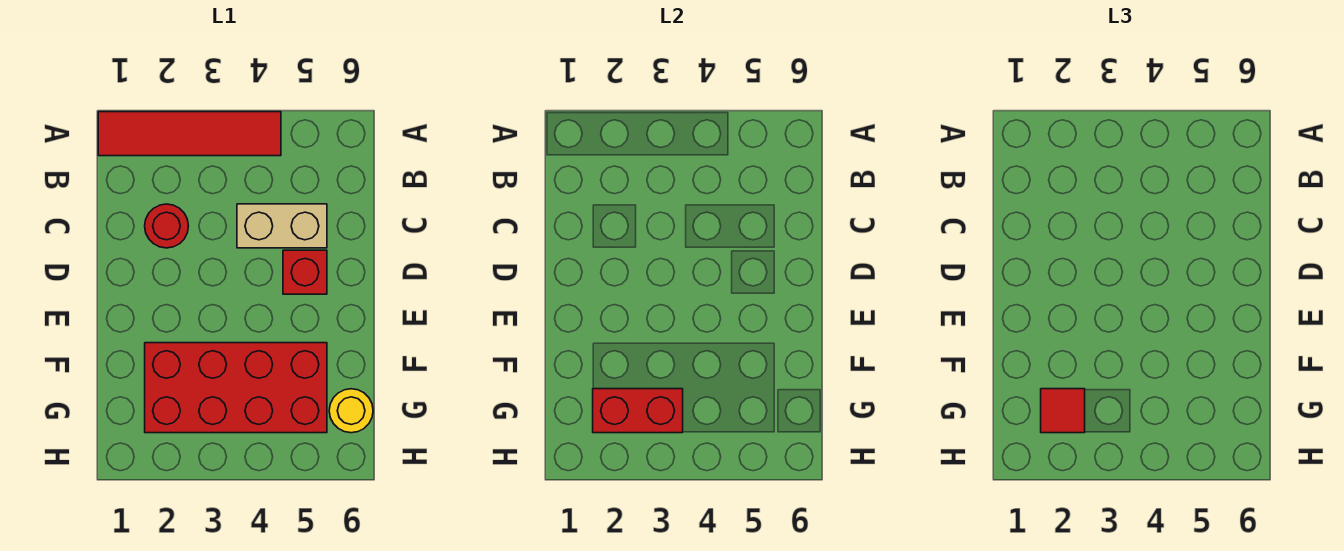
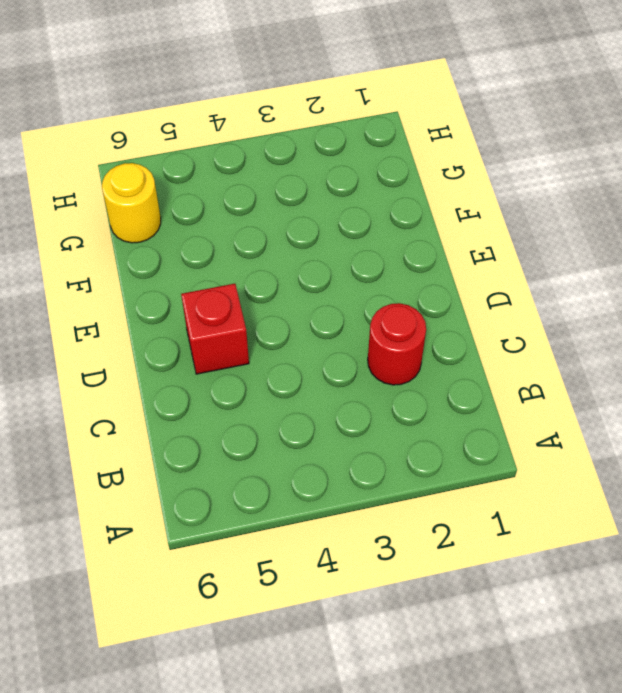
none -> red 1x4 tile [98,112,281,156]
none -> tan 1x2 brick [237,204,327,248]

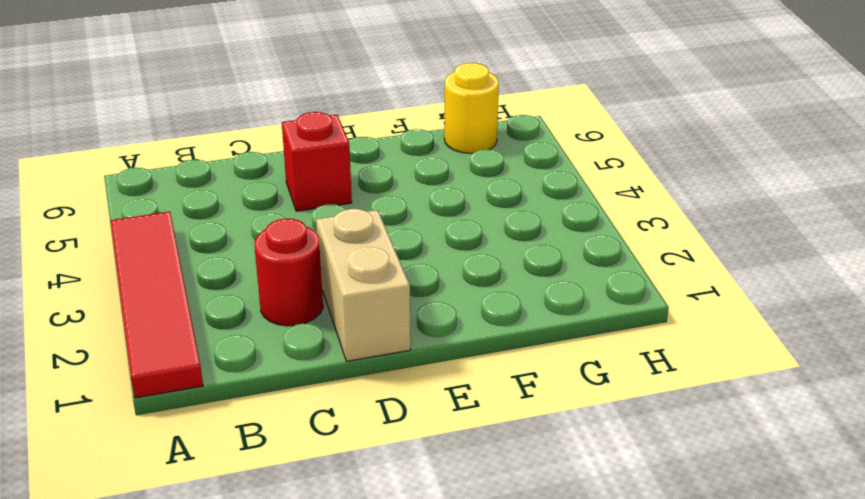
tan 1x2 brick [316,209,411,361] -> tan 1x2 brick moved to [237,204,327,248]
none -> red 2x4 brick [145,343,327,433]
none -> red 1x2 brick [593,389,683,433]

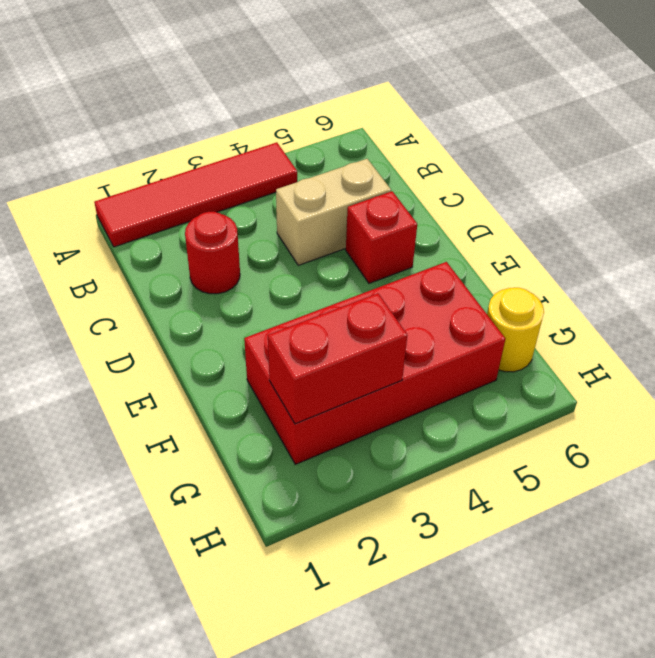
none -> red 1x1 tile [1041,389,1085,433]

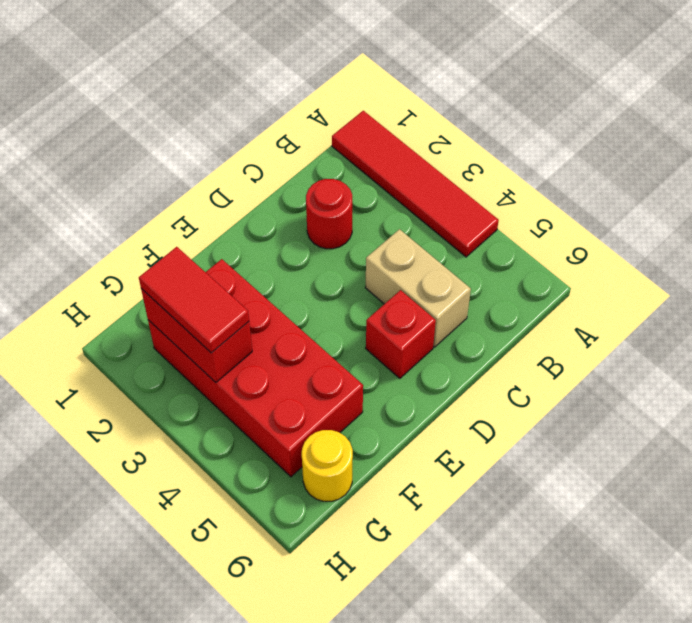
red 1x2 tile [139,247,249,353] -> red 1x1 tile [1041,389,1085,433]

